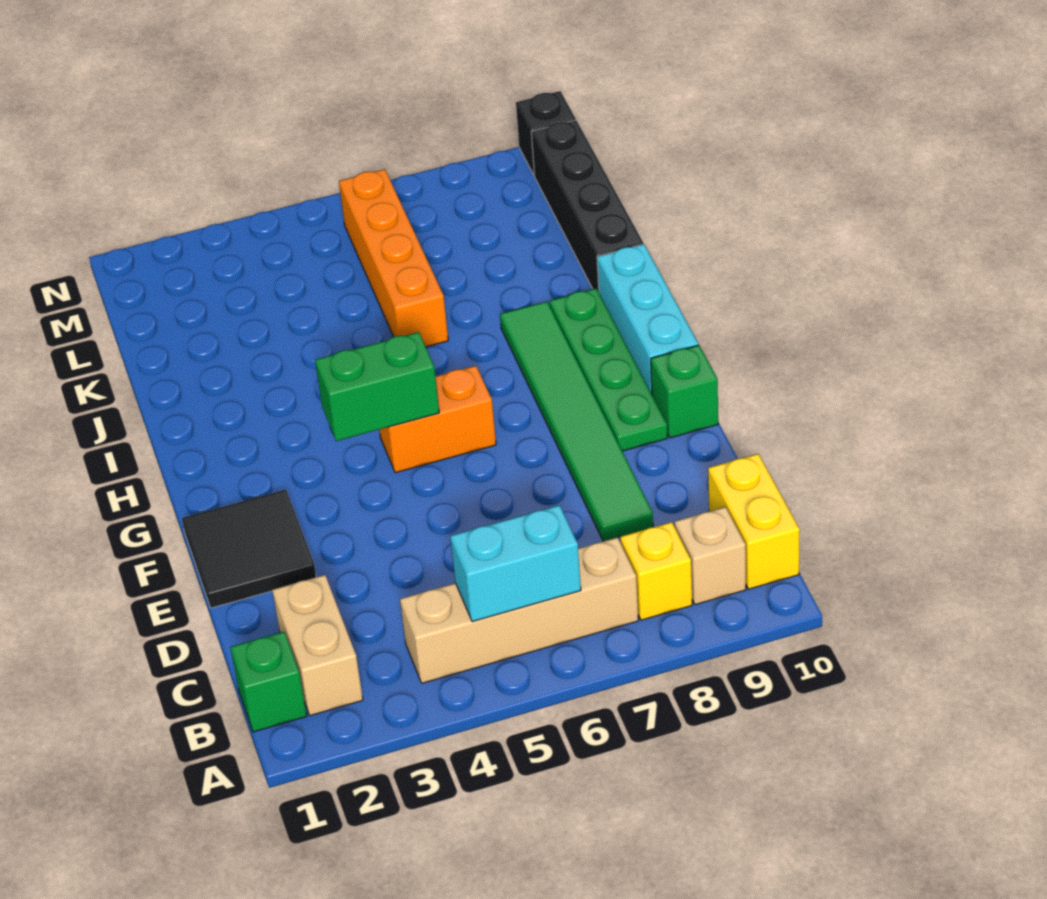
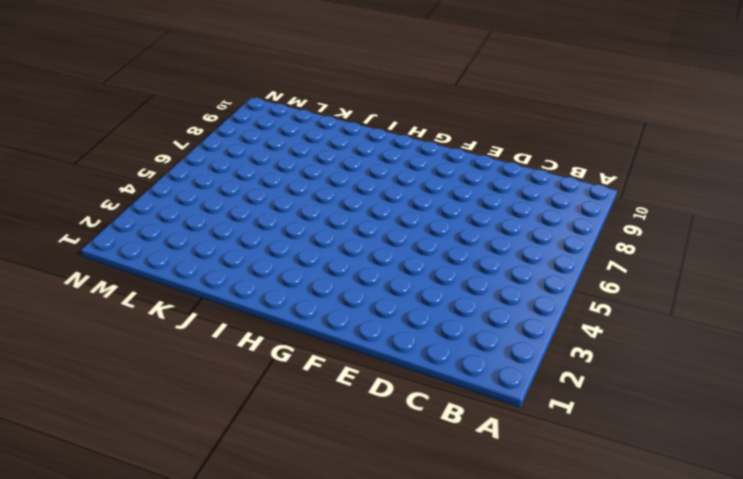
none -> green 1x1 brick [230,632,307,732]
none -> tan 1x2 brick [272,575,363,716]
none -> tan 1x4 brick [400,537,638,683]

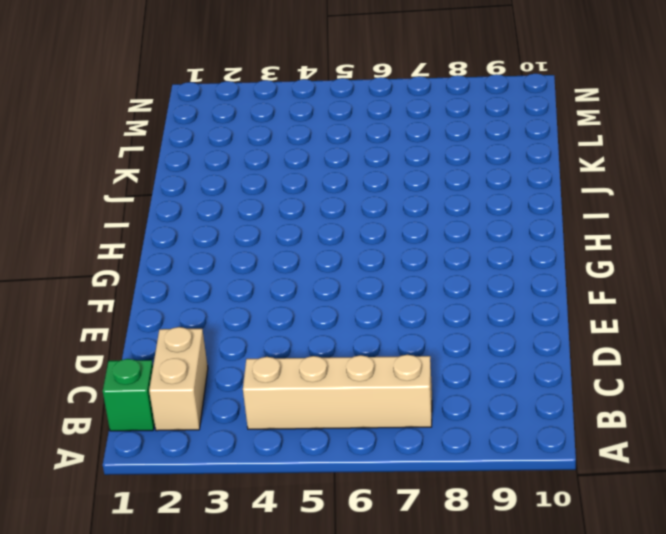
none -> yellow 1x1 brick [620,522,692,620]
none -> tan 1x1 brick [675,507,746,605]
none -> yellow 1x2 brick [708,454,800,589]

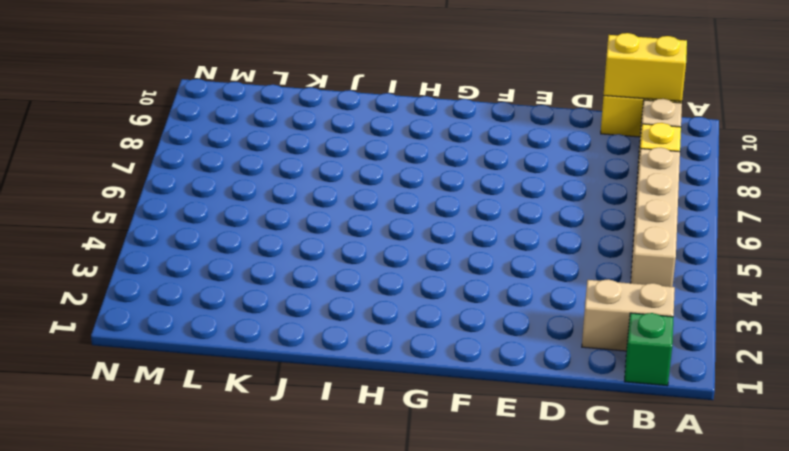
yellow 1x2 brick [604,33,687,101] -> none
none -> green 1x6 tile [500,301,653,541]
none -> black 2x2 tile [182,490,316,608]
none -> green 1x4 plate [550,288,667,451]

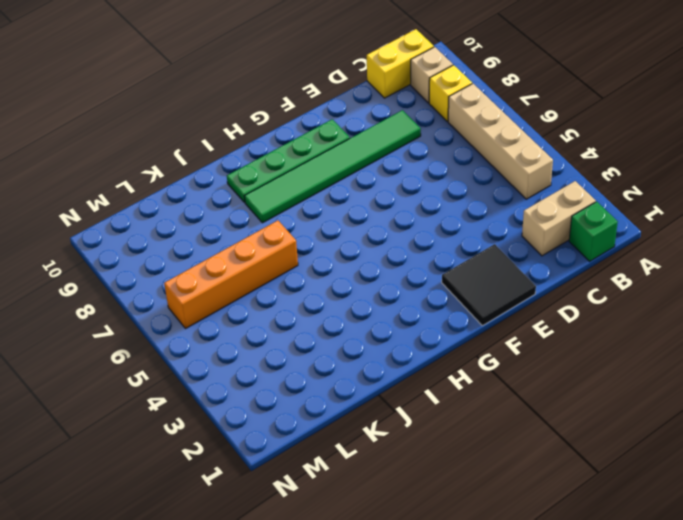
none -> green 1x1 brick [651,345,718,438]
none -> orange 1x2 brick [380,366,496,473]
none -> cyan 1x3 brick [597,244,698,394]

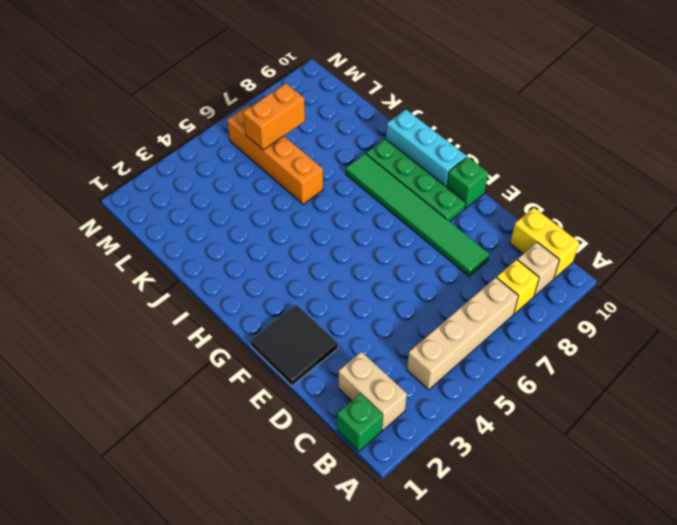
orange 1x2 brick [243,83,305,150] -> orange 1x2 brick moved to [380,366,496,473]
none -> black 1x4 brick [531,120,643,292]
none -> black 1x1 brick [516,91,576,175]
none -> cyan 1x2 brick [450,505,581,622]

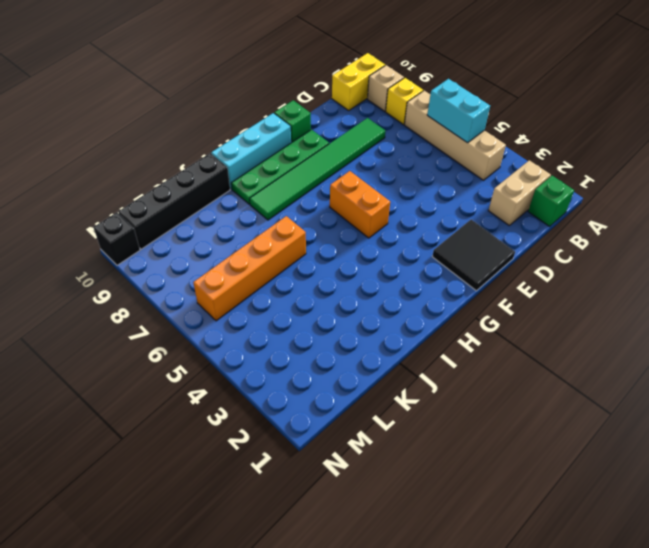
none -> green 1x2 brick [315,332,439,441]

